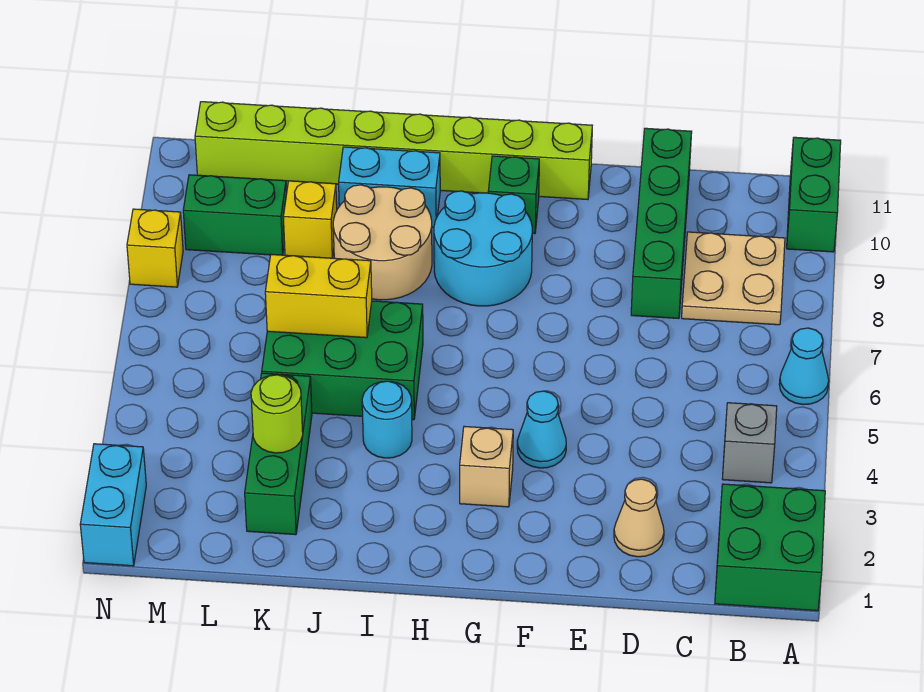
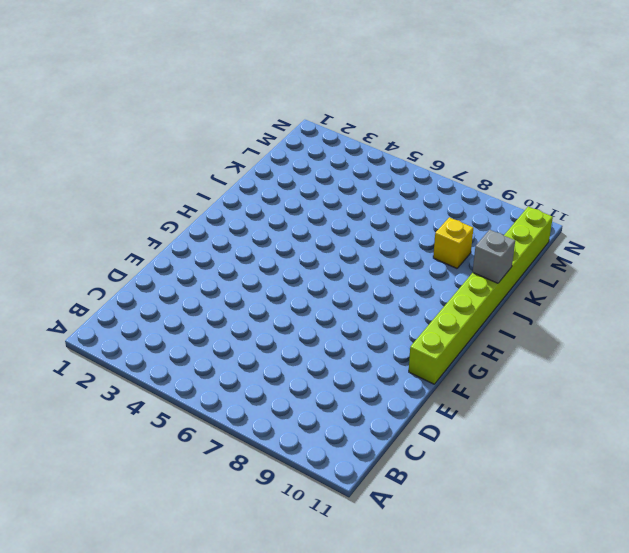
grey 1x1 brick [473,230,515,283] -> grey 1x1 brick moved to [722,403,777,483]
none -> green 2x2 brick [715,484,825,611]
none -> cyan 1x1 cone [779,328,829,404]
none -> green 1x2 brick [787,137,841,252]

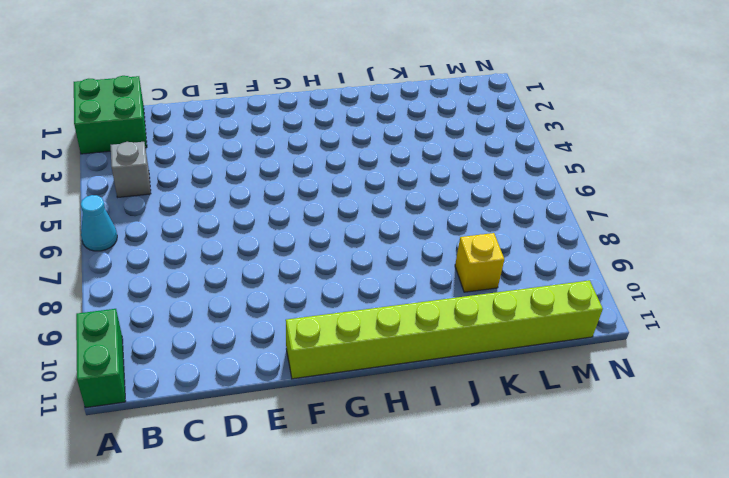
none -> tan 2x2 plate [682,232,785,325]
none -> tan 1x1 cone [614,479,664,557]
none -> green 1x4 brick [631,128,692,319]

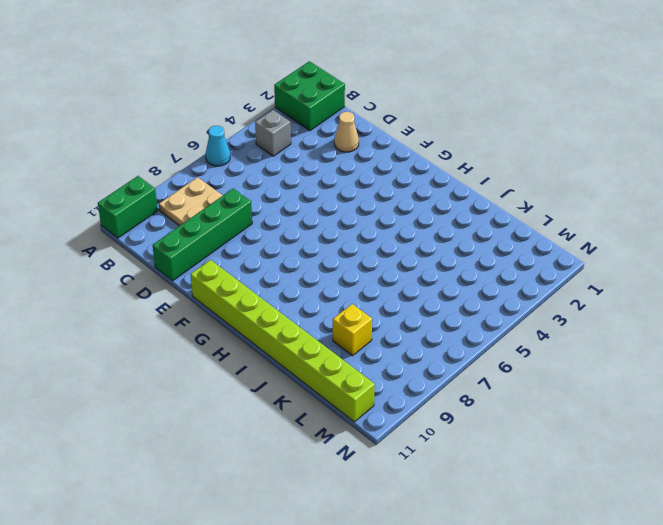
none -> cyan 1x1 cone [517,391,566,468]
none -> tan 1x1 brick [460,426,513,507]
none -> cyan 2x2 round brick [434,191,532,306]

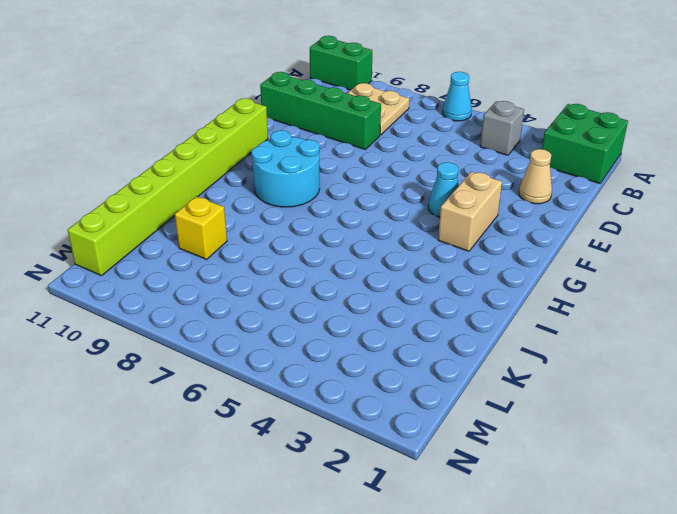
tan 1x2 brick [438,172,502,251] -> tan 1x1 brick [460,426,513,507]
none -> green 1x1 brick [488,156,539,234]
none -> cyan 1x1 round brick [362,381,412,458]
none -> green 2x3 brick [262,301,423,420]

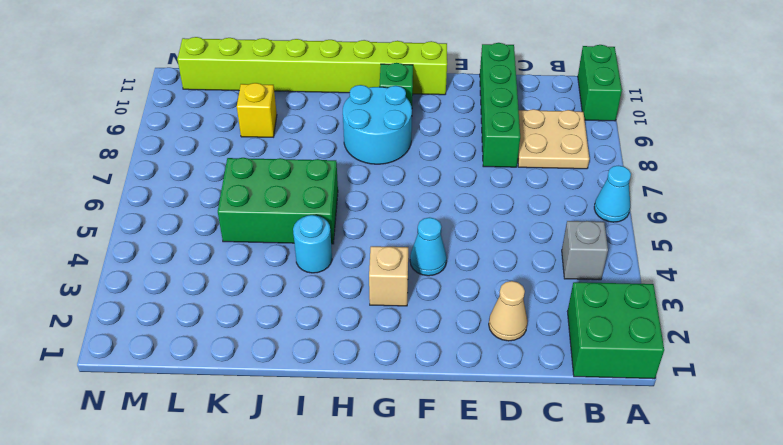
none -> tan 2x2 round brick [333,185,432,300]
none -> cyan 1x2 brick [339,147,440,227]
none -> green 1x3 brick [245,373,312,535]

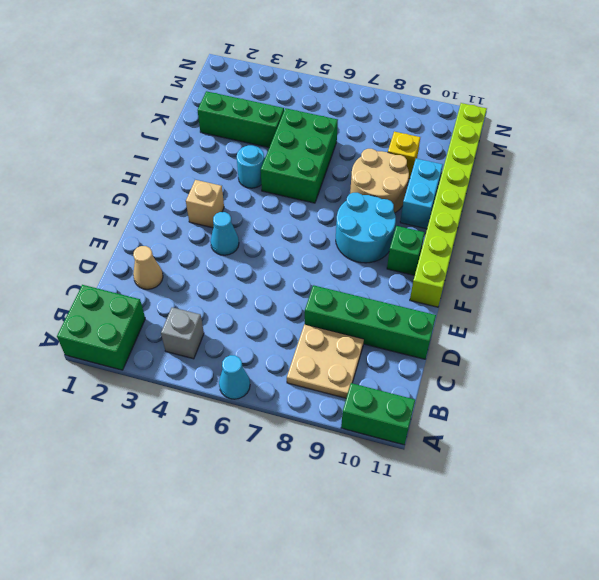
none -> green 1x2 brick [183,175,287,255]
none -> cyan 1x2 brick [80,444,146,566]
none -> yellow 1x1 brick [127,209,183,287]

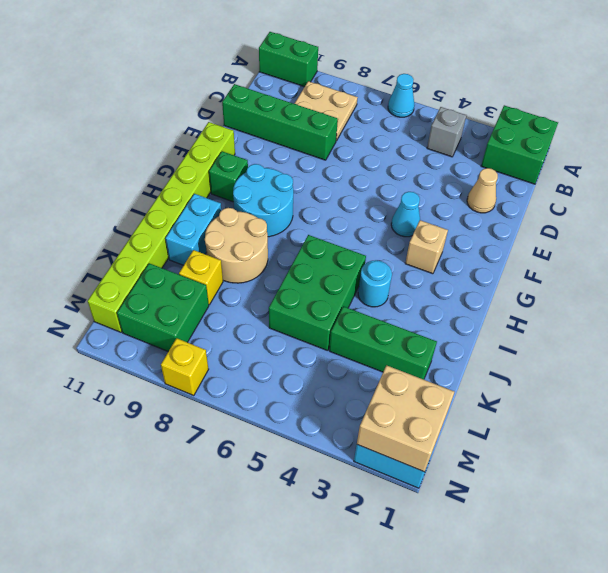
green 2x2 brick [117,263,209,351] -> green 1x2 brick [183,175,287,255]
tan 2x2 brick [357,365,454,472] -> none
none -> yellow 1x2 brick [265,255,372,338]
none -> lime 1x1 round brick [251,375,303,453]

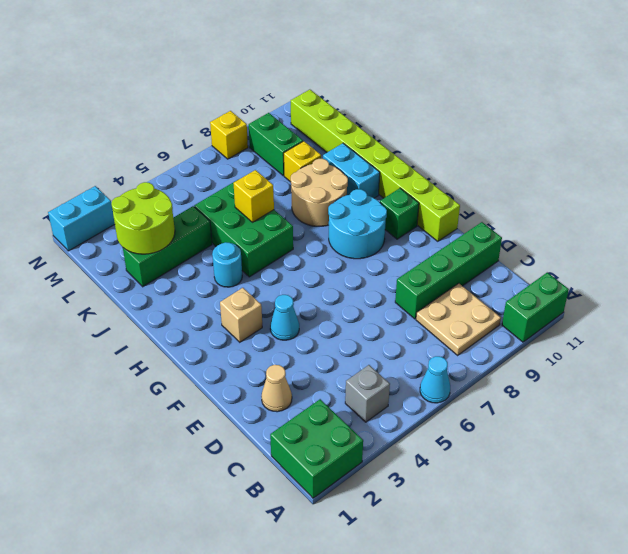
yellow 1x1 brick [233,170,274,222] -> yellow 1x2 brick [265,255,372,338]
lime 2x2 round brick [111,182,175,254] -> lime 1x1 round brick [251,375,303,453]

